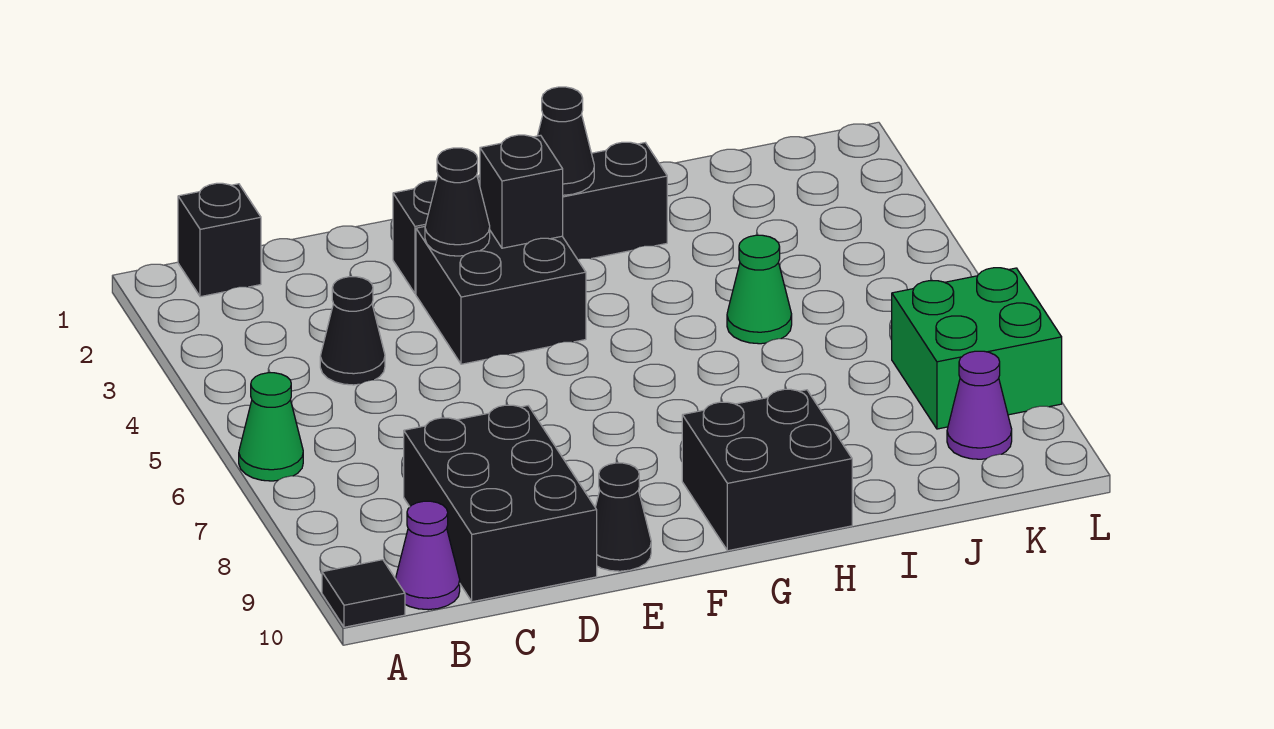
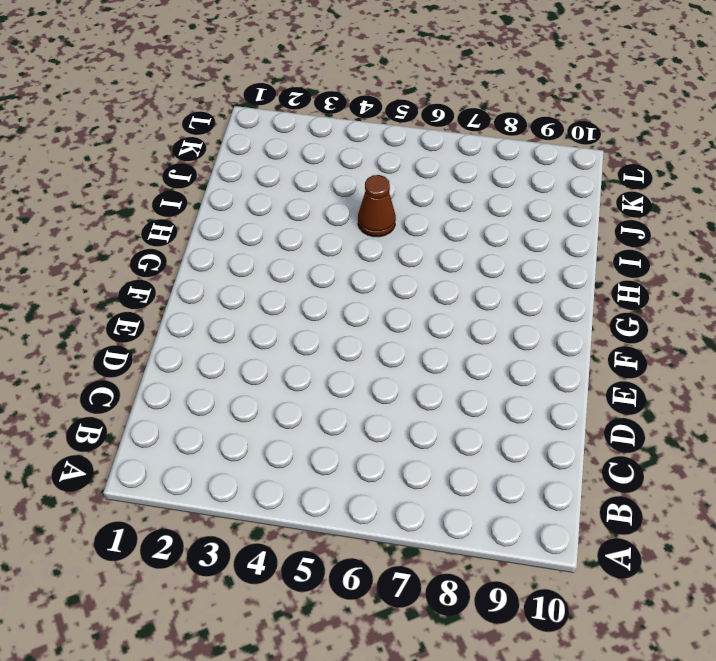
brown 1x1 cone [358,175,396,237] -> green 1x1 cone [727,235,792,344]
none -> green 1x1 cone [239,373,303,481]
none -> black 1x1 tile [322,560,405,627]
none -> black 1x1 brick [178,183,261,297]

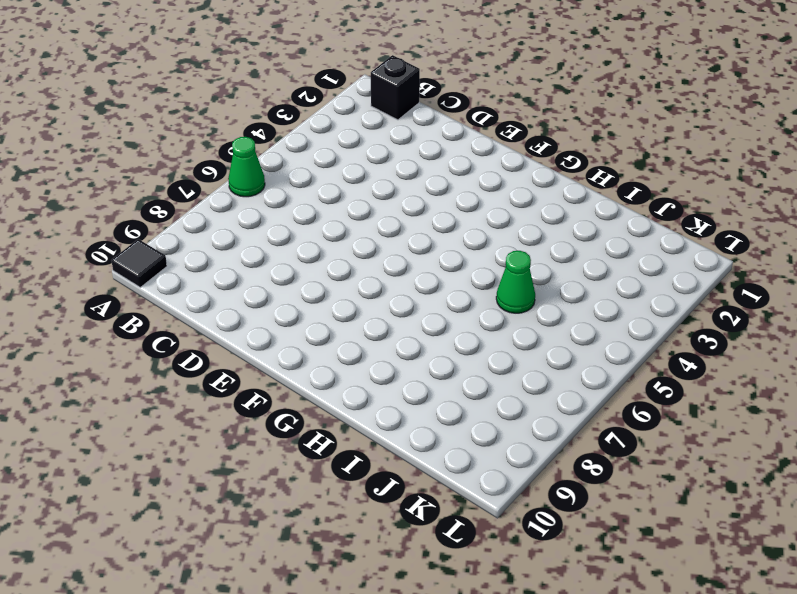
none -> purple 1x1 cone [396,501,460,610]
none -> black 1x1 cone [320,277,385,385]
none -> black 2x3 brick [404,405,597,602]

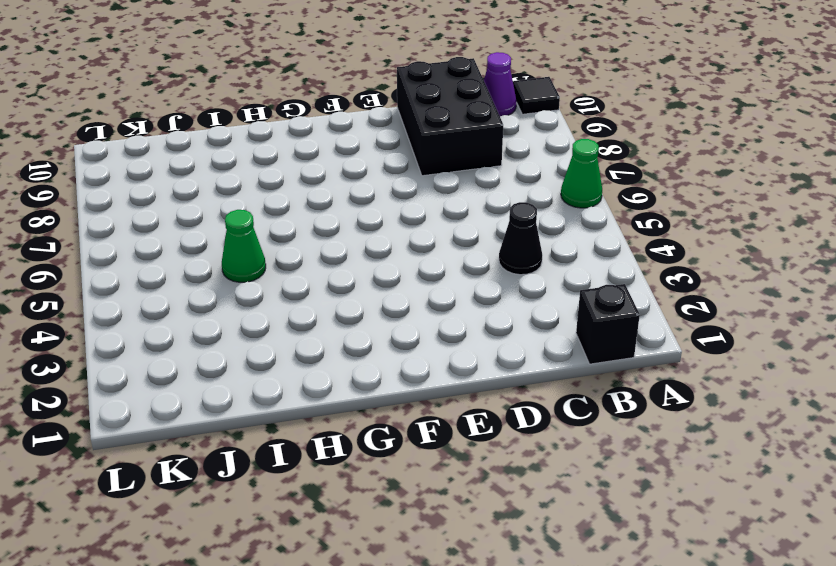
none -> black 1x4 brick [393,142,667,294]
none -> black 2x2 brick [416,227,586,364]
none -> black 1x1 cone [595,463,651,571]

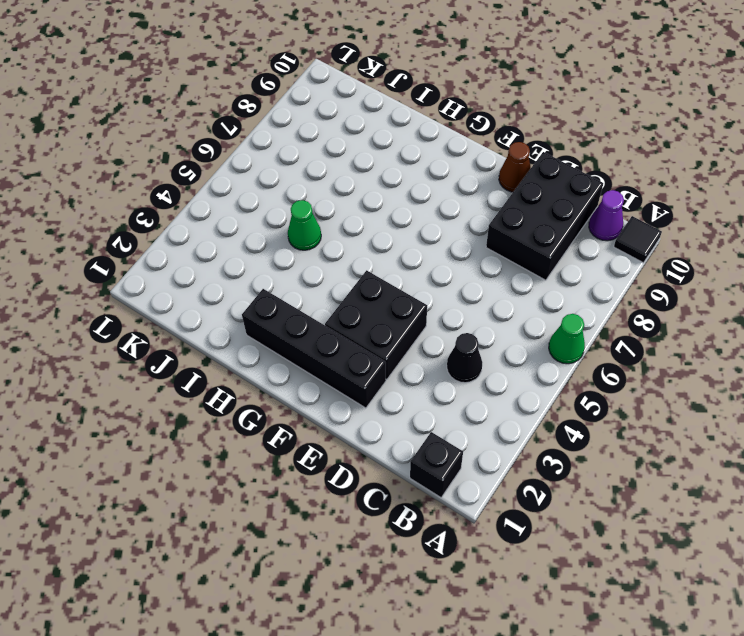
brown 1x1 cone [499,142,531,192] -> black 1x1 cone [595,463,651,571]
none -> black 2x2 brick [682,389,852,551]
none -> green 2x2 brick [892,268,1062,429]
none -> purple 1x1 cone [947,351,1012,459]

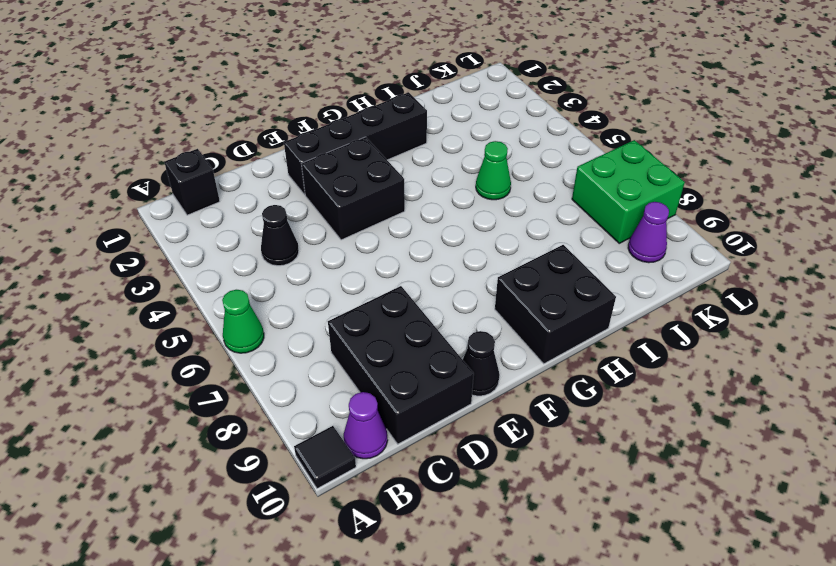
none -> black 1x1 cone [425,148,490,256]
none -> black 1x1 brick [480,135,563,248]
none -> black 1x1 cone [538,87,594,195]

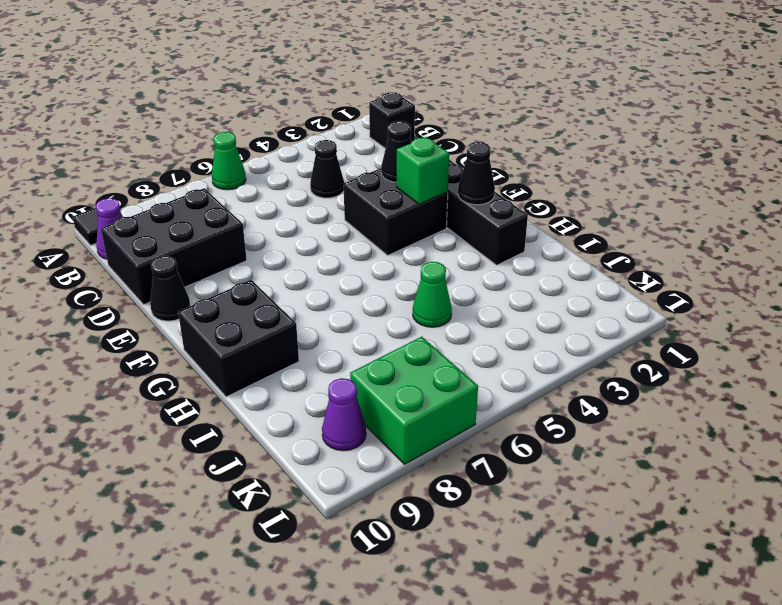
green 1x1 brick [397,137,449,204] -> black 1x1 brick [480,135,563,248]

